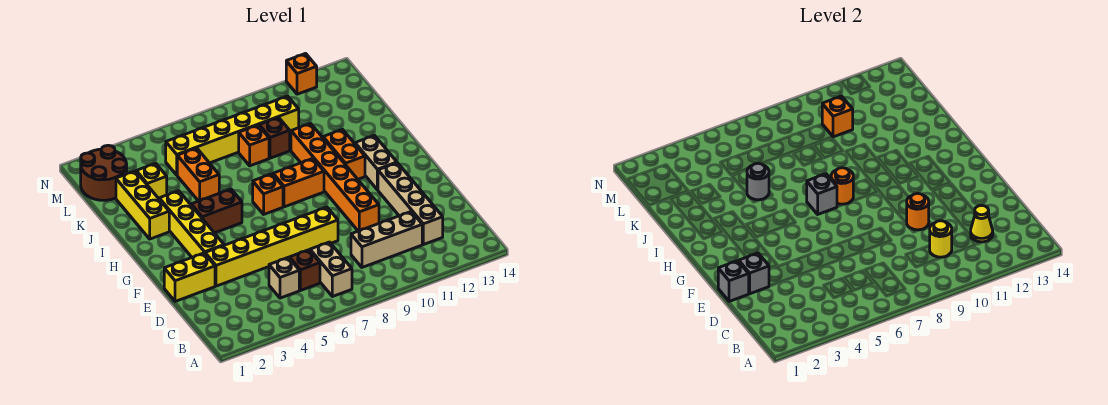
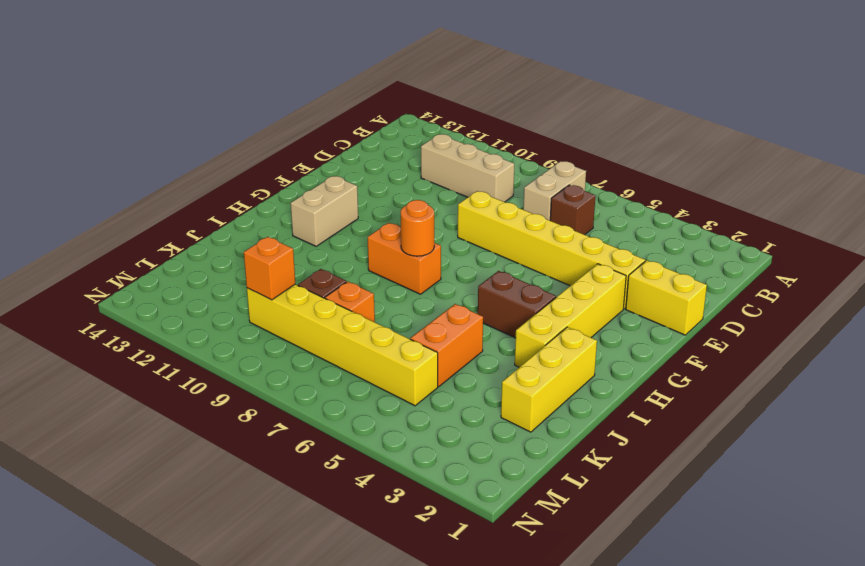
none -> tan 1x1 brick [269,257,299,298]
none -> tan 1x4 brick [378,163,443,245]
none -> orange 1x6 brick [291,124,379,231]
none -> orange 1x1 brick [253,174,283,214]

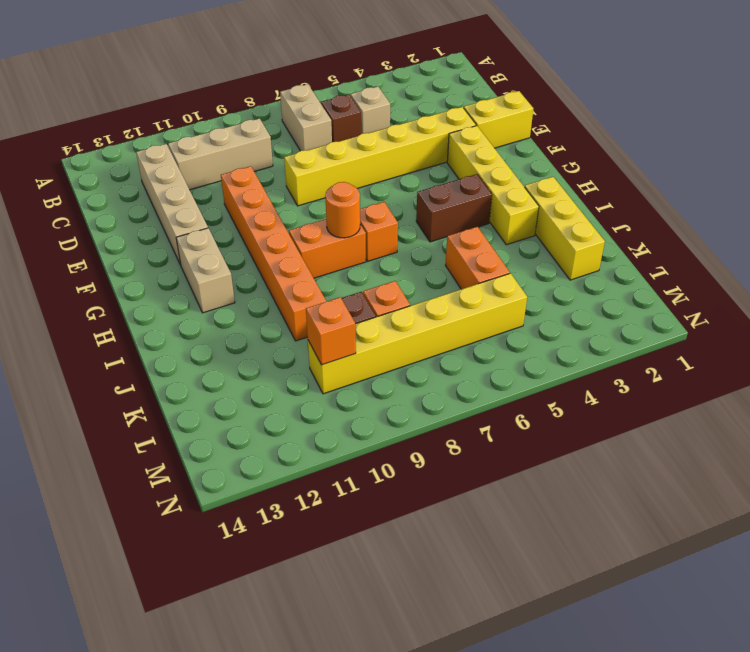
none -> orange 1x2 brick [323,130,365,179]
none -> yellow 1x1 brick [136,163,167,198]
none -> brown 2x2 round brick [81,145,127,200]
none -> orange 1x1 brick [286,54,317,94]

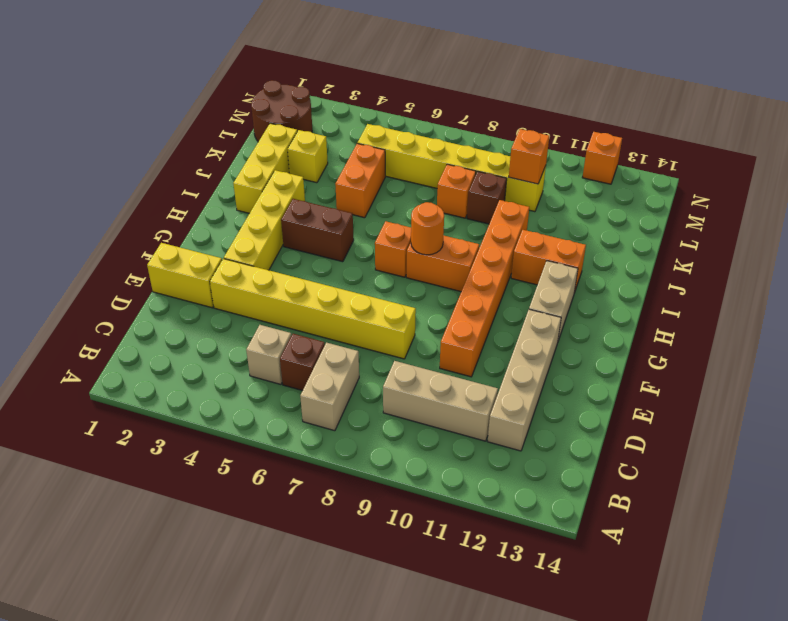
orange 1x2 brick [511,230,586,293] -> orange 1x2 brick turned to [323,130,365,179]
none -> yellow 1x1 round brick [930,221,952,257]
none -> yellow 1x1 cone [971,205,993,242]
none -> grey 1x1 brick [718,261,749,301]
none -> grey 1x1 brick [739,253,769,294]

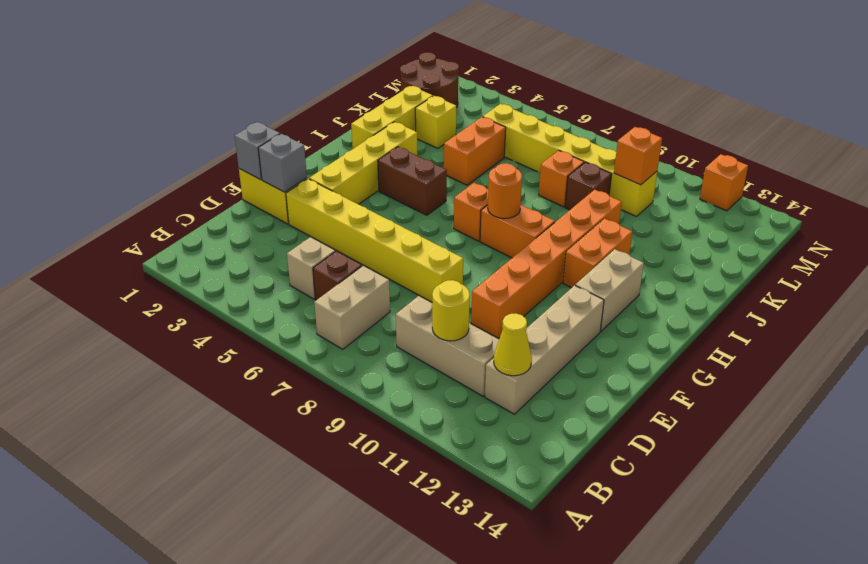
none -> orange 1x1 round brick [907,193,929,230]
none -> grey 1x1 brick [807,174,837,214]
none -> grey 1x1 round brick [747,163,769,200]

